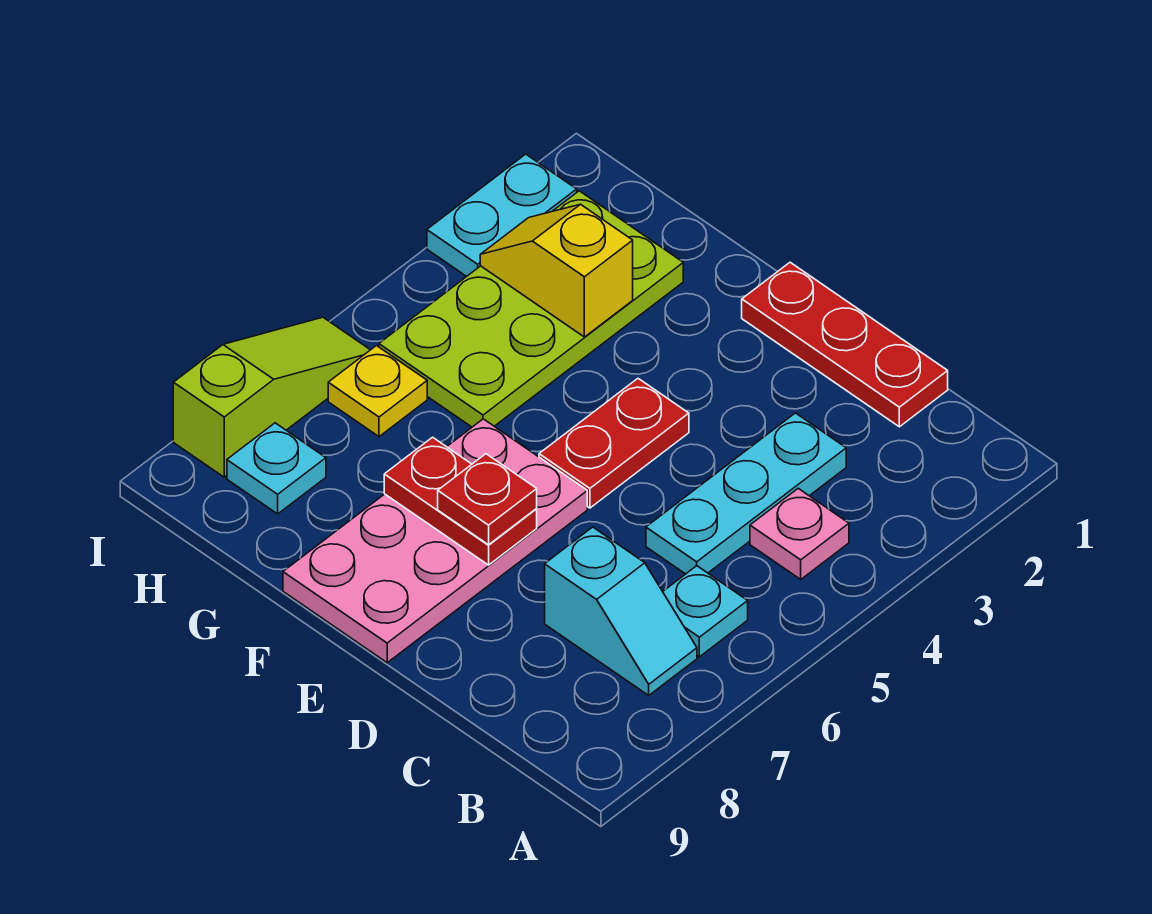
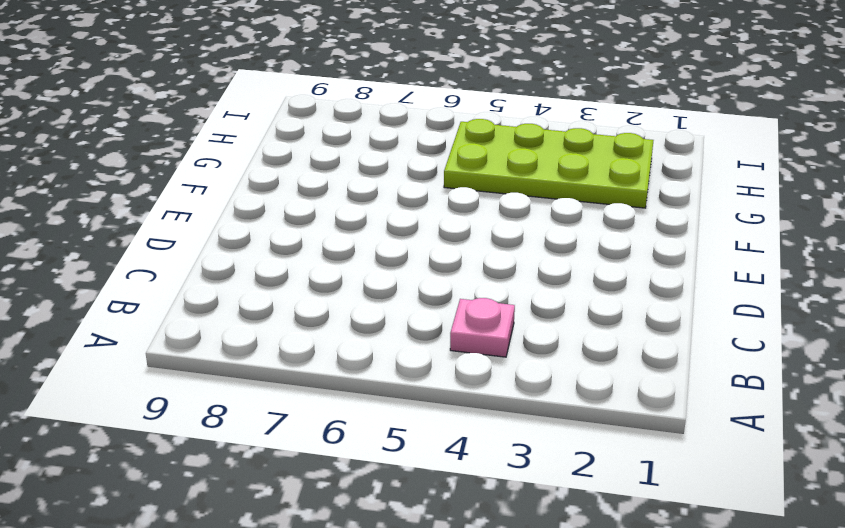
none -> cyan 1x1 plate [663,566,748,657]
none -> cyan 1x2 slope [545,527,697,695]
none -> red 1x3 plate [742,262,948,427]

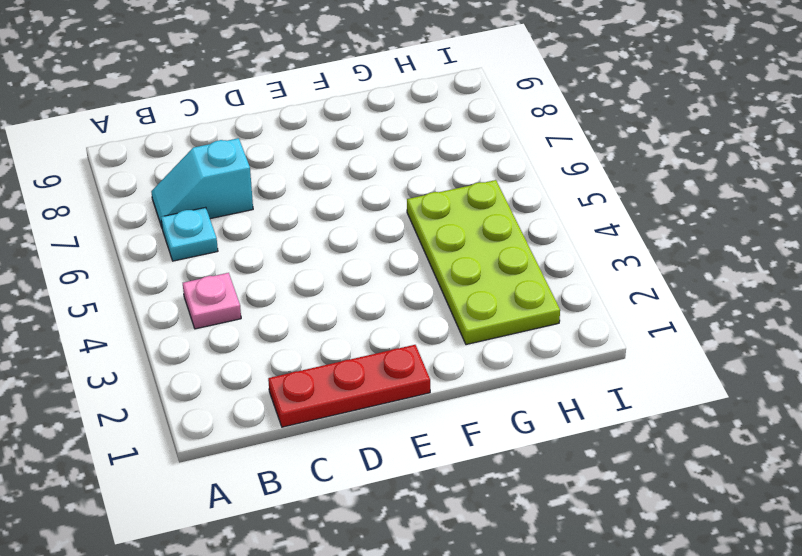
none -> cyan 1x3 plate [646,413,846,574]
none -> red 1x2 plate [539,379,689,508]
none -> pink 2x4 plate [283,419,587,663]

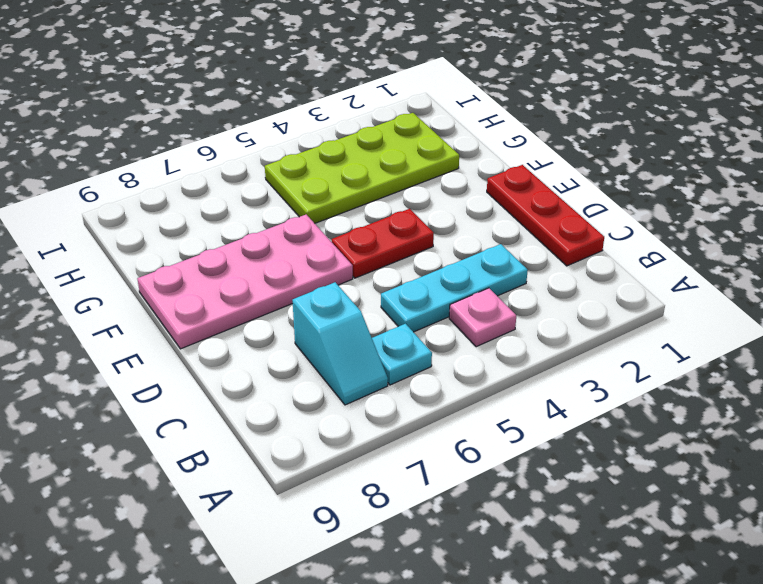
none -> yellow 1x1 plate [328,346,427,437]
none -> cyan 1x1 plate [227,423,326,514]
none -> cyan 1x2 plate [427,154,577,276]

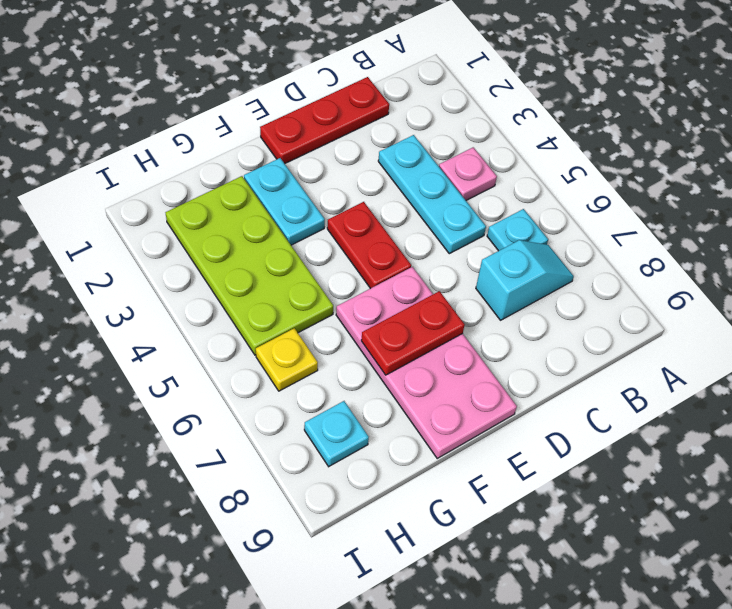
cyan 1x2 plate [244,158,325,245] -> cyan 1x2 plate moved to [427,154,577,276]
none -> lime 1x3 slope [173,317,370,477]
none -> yellow 1x2 slope [480,204,633,337]
none -> red 1x1 plate [438,454,537,545]

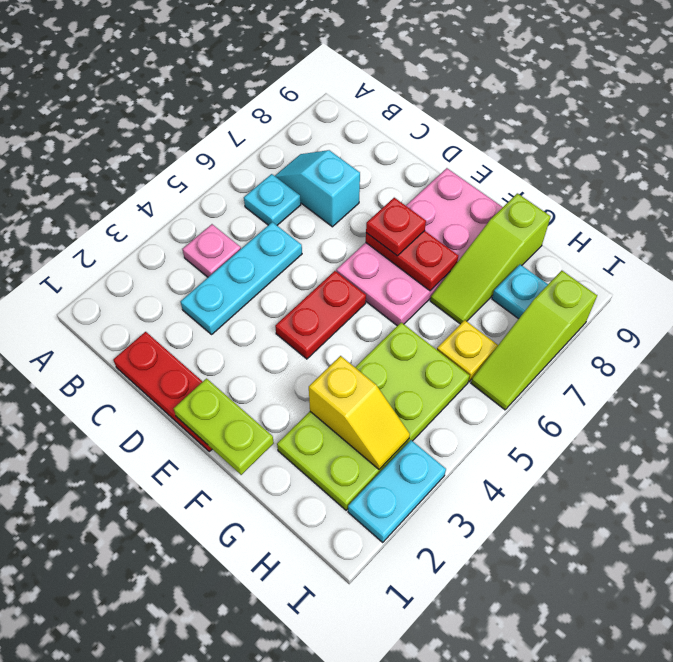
lime 1x2 plate [174,379,274,475] -> none
lime 1x3 slope [430,193,551,324] -> none

